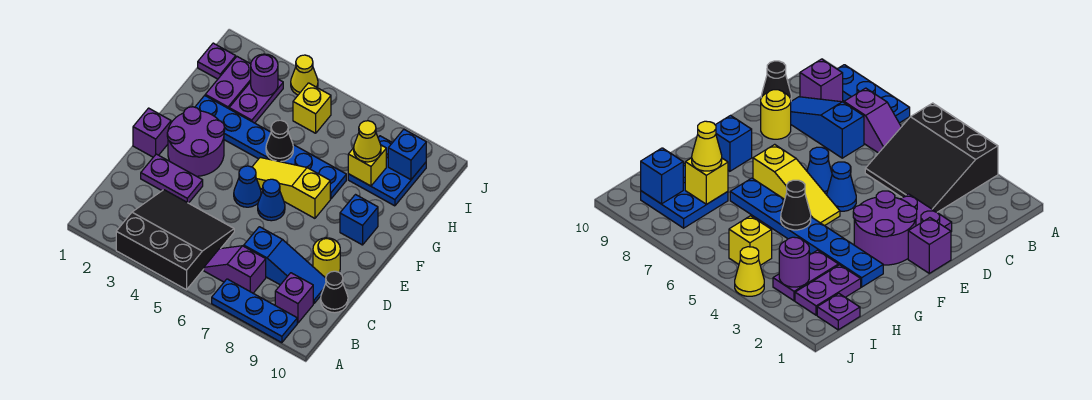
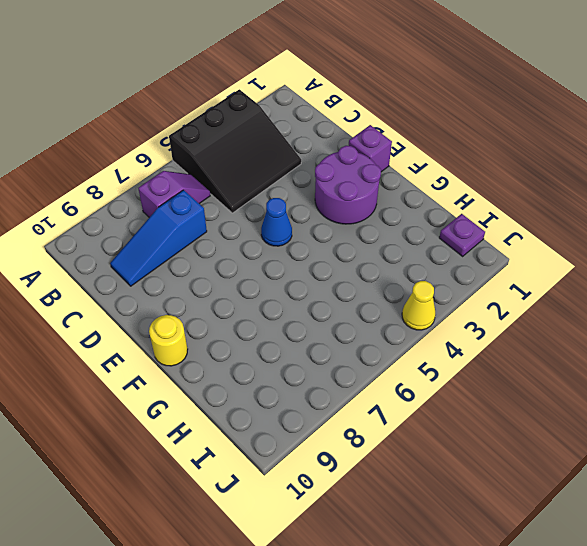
yellow 1x1 round brick [149,315,188,366] -> yellow 1x1 round brick moved to [313,238,340,278]
none -> blue 1x3 plate [212,279,297,343]
none -> purple 1x1 brick [275,273,313,323]
none -> black 1x1 cone [321,271,348,313]

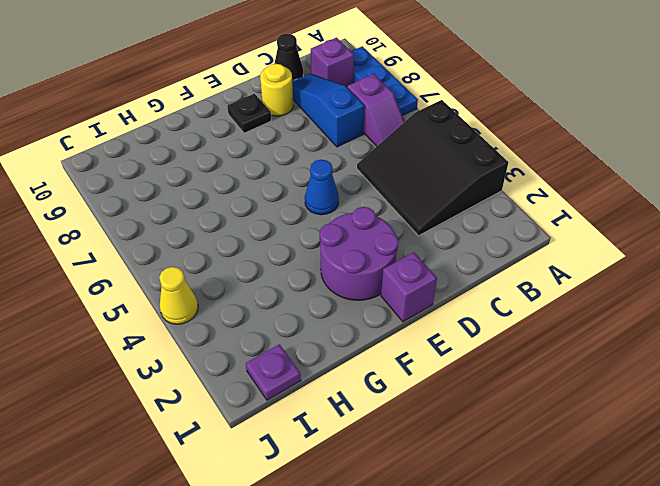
black 1x1 plate [227,94,271,133] -> none
none -> purple 1x2 plate [141,154,203,203]
none -> blue 1x1 cone [258,179,285,221]
none -> yellow 1x3 slope [252,157,330,218]

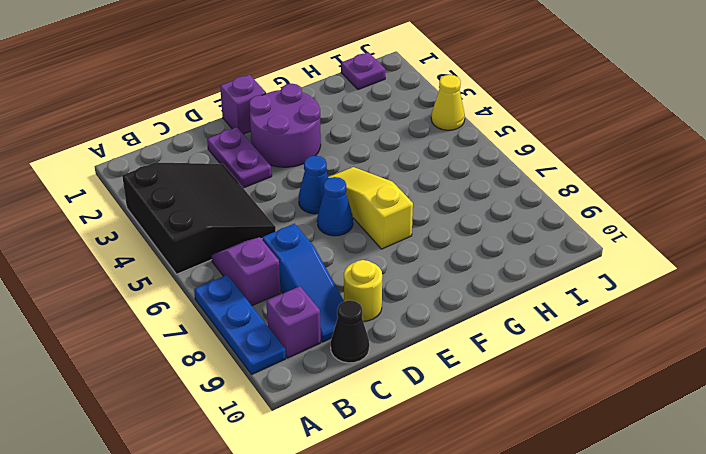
none -> blue 1x1 brick [340,195,378,245]
none -> blue 1x6 plate [195,96,346,199]
none -> purple 1x2 plate [205,57,251,109]

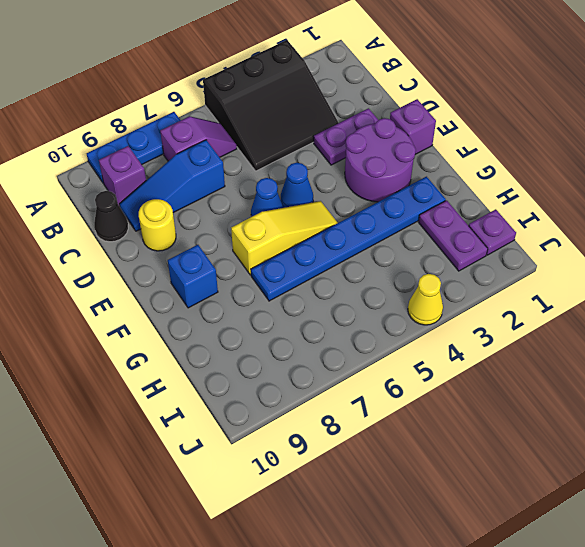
none -> purple 1x2 plate [229,79,283,123]
none -> blue 2x2 plate [348,136,426,206]
none -> yellow 1x1 brick [293,83,331,133]

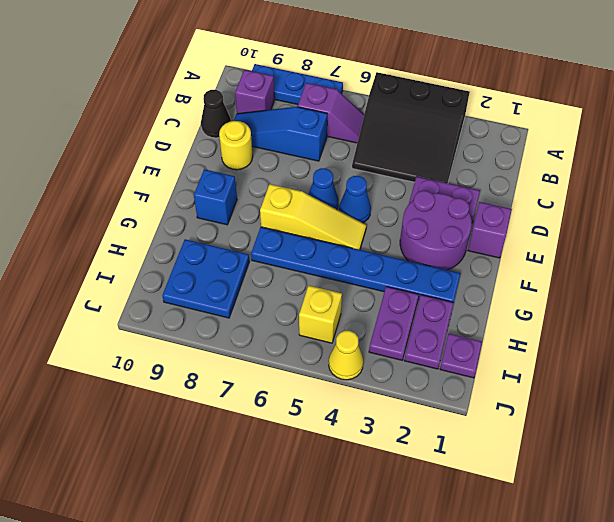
none -> black 1x1 cone [266,120,293,162]
none -> yellow 1x1 brick [348,145,386,186]
none -> purple 1x1 round brick [251,54,278,96]

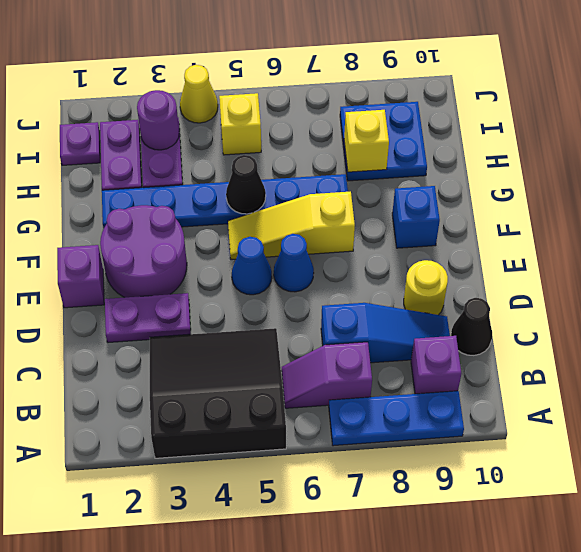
none -> blue 1x1 brick [388,129,426,180]
none -> yellow 1x1 cone [354,121,381,162]

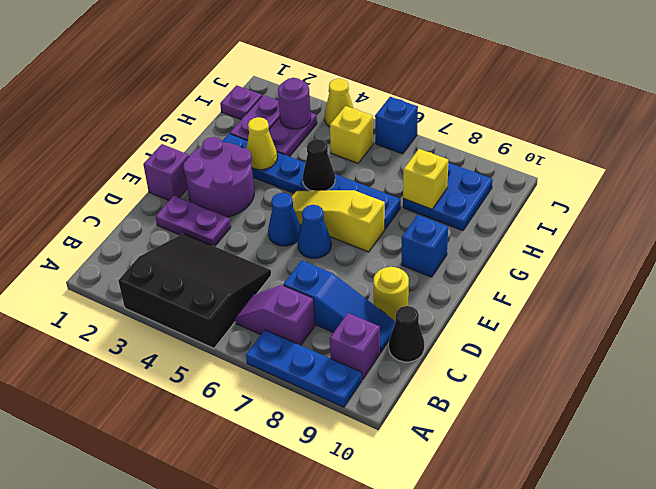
yellow 1x1 cone [246,117,277,170] -> yellow 1x1 cone moved to [354,121,381,162]
blue 1x1 brick [375,97,418,154] -> blue 1x1 brick moved to [388,129,426,180]

